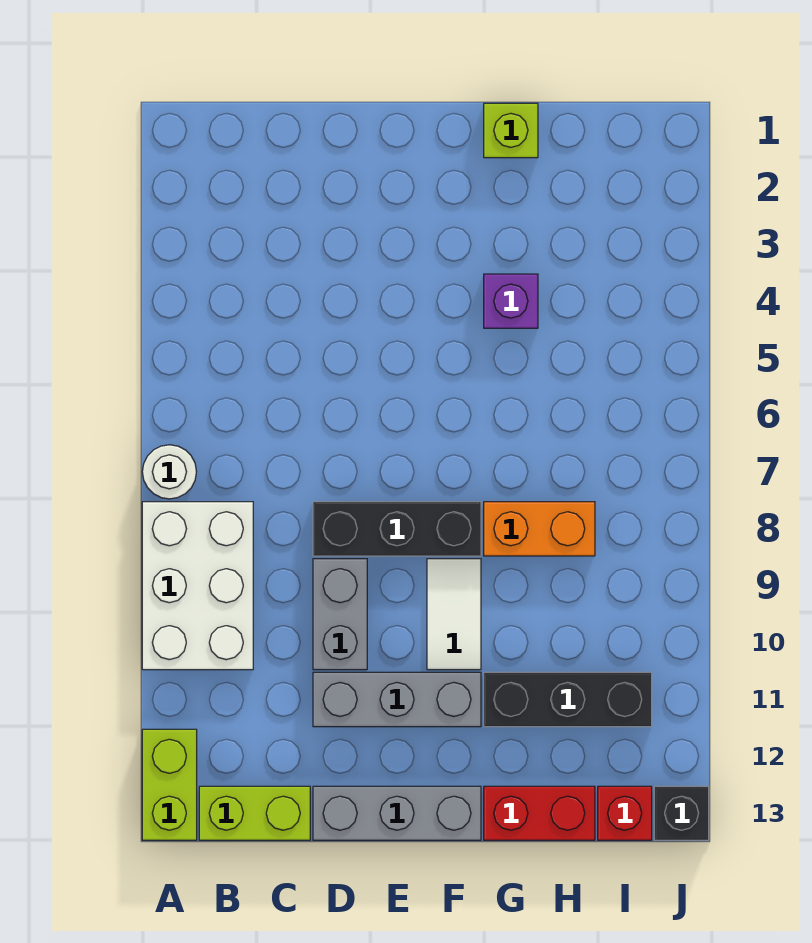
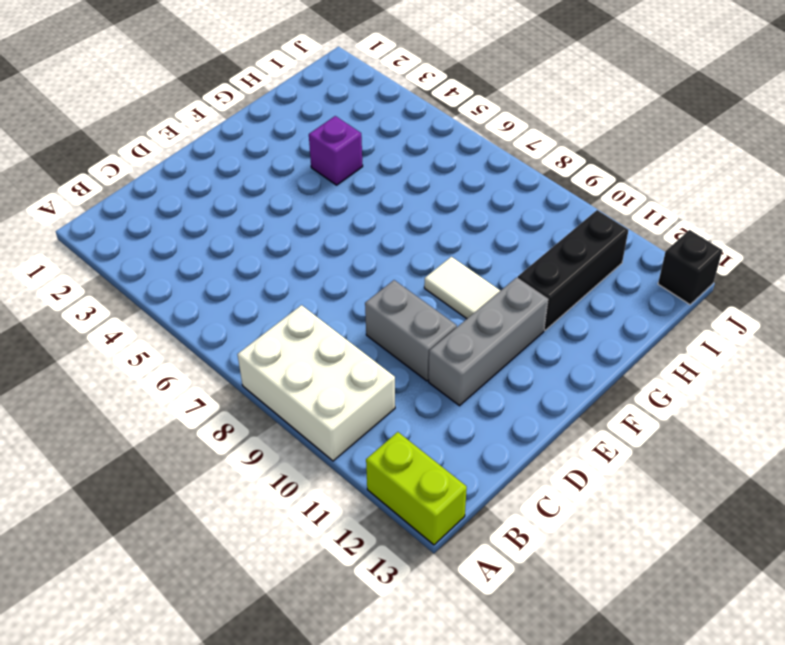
none -> white 1x1 round brick [142,445,196,499]
none -> lime 1x2 brick [199,786,310,840]
none -> black 1x3 brick [313,502,481,556]

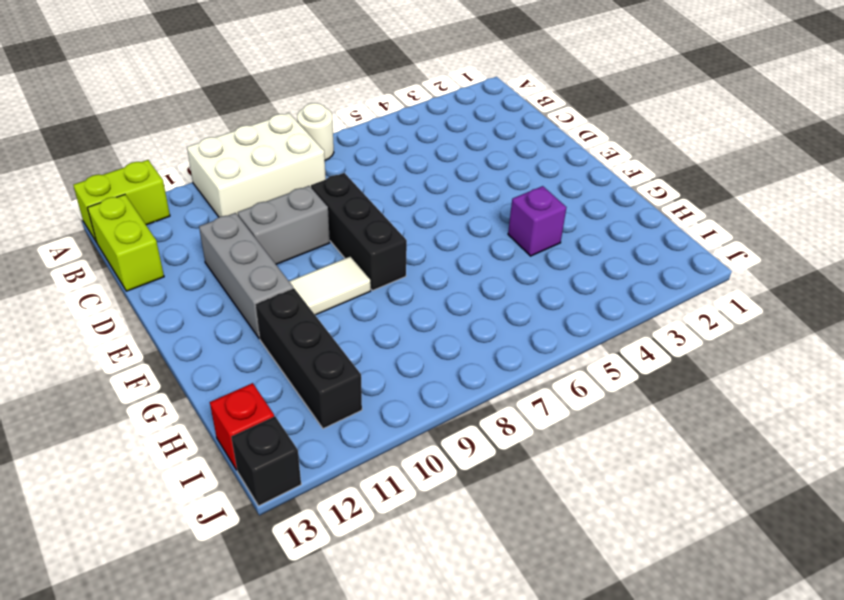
none -> grey 1x3 brick [313,786,481,840]
none -> lime 1x1 brick [484,103,538,158]
none -> orange 1x2 brick [484,502,595,556]

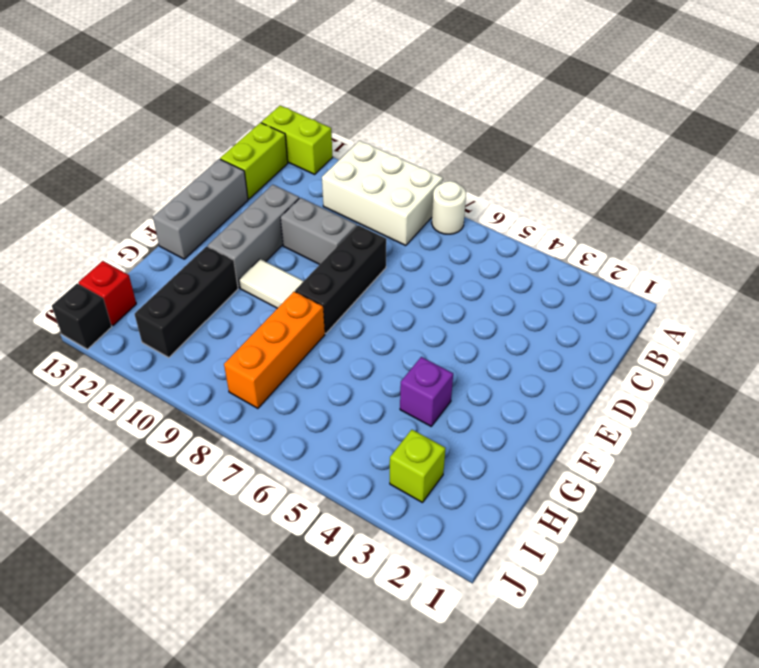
orange 1x3 brick [224,291,325,408] -> orange 1x2 brick [484,502,595,556]
lime 1x1 brick [390,430,446,503] -> lime 1x1 brick moved to [484,103,538,158]
none -> red 1x2 brick [484,786,595,840]

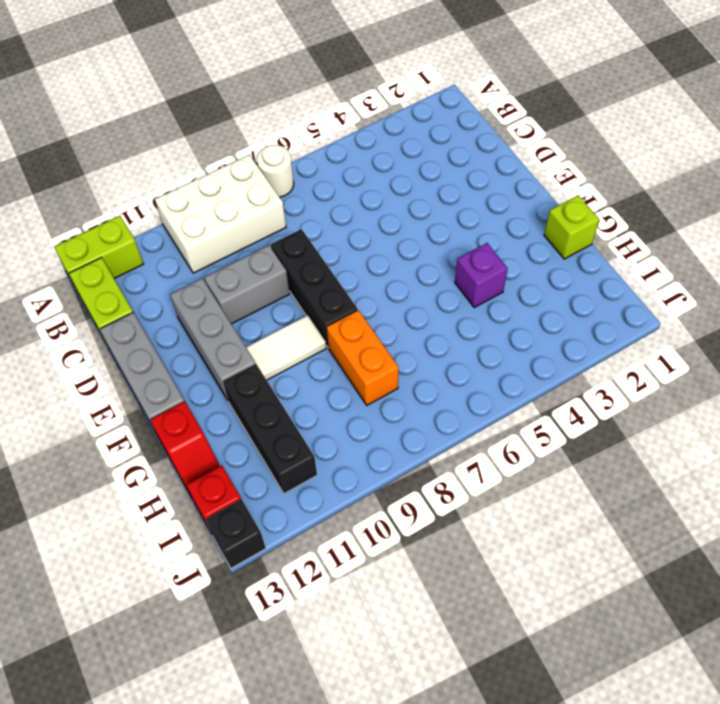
red 1x2 slope [150,401,220,496] -> red 1x2 brick [484,786,595,840]

